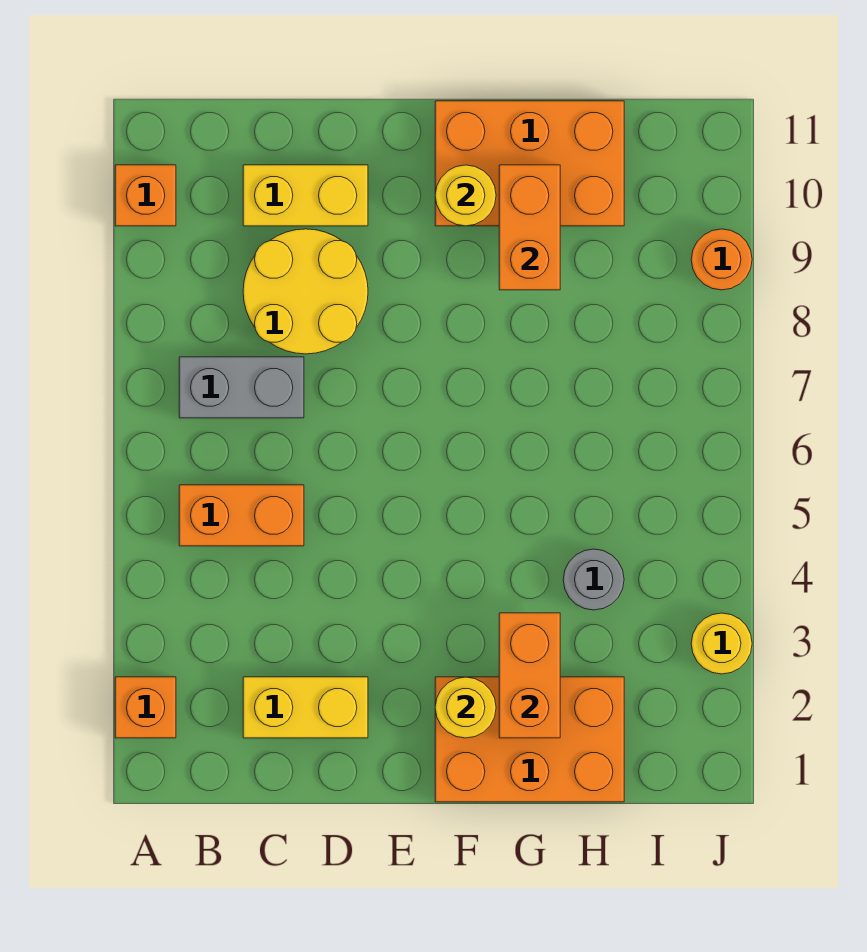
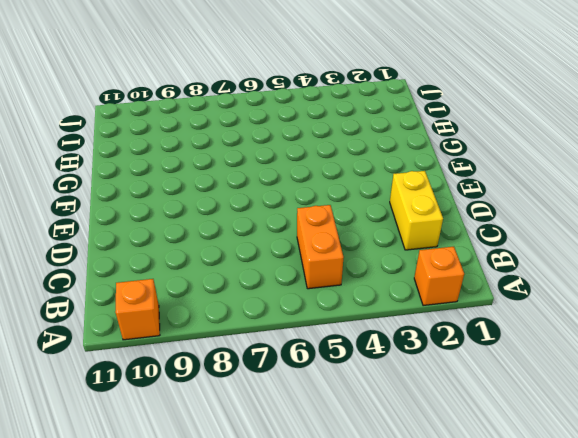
none -> grey 1x2 brick [179,357,304,418]
none -> yellow 2x2 round brick [243,229,368,354]
none -> yellow 1x2 brick [243,165,368,226]

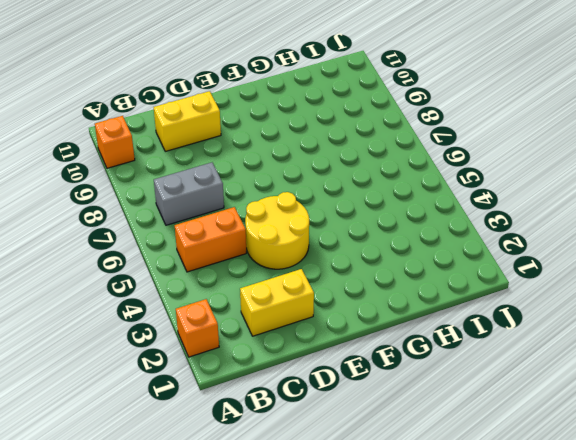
yellow 2x2 round brick [245,192,309,269] -> yellow 2x2 round brick moved to [243,229,368,354]
none -> orange 2x3 brick [435,677,624,802]
none -> orange 2x3 brick [435,101,624,226]
none -> grey 1x1 round brick [563,549,624,610]

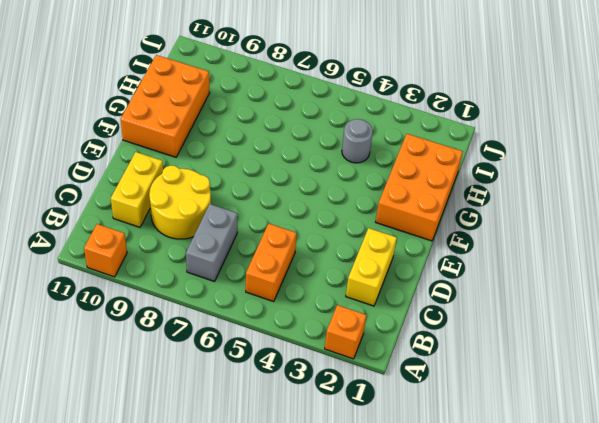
none -> yellow 1x1 round brick [691,613,752,674]
none -> orange 1x1 round brick [691,229,752,290]
none -> yellow 1x1 round brick [435,677,496,738]

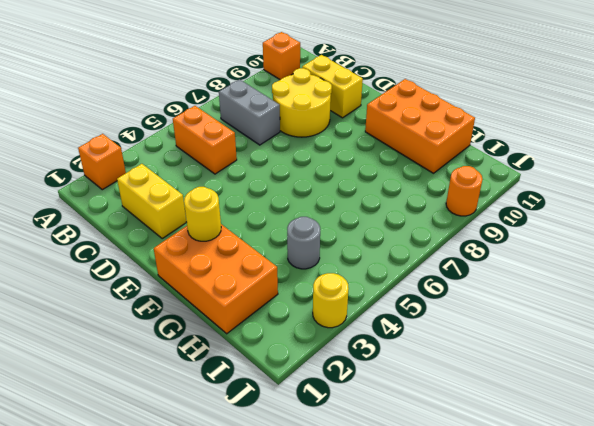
none -> yellow 1x1 round brick [435,165,496,226]
none -> orange 1x2 brick [499,613,560,738]
none -> orange 1x2 brick [499,165,560,290]

